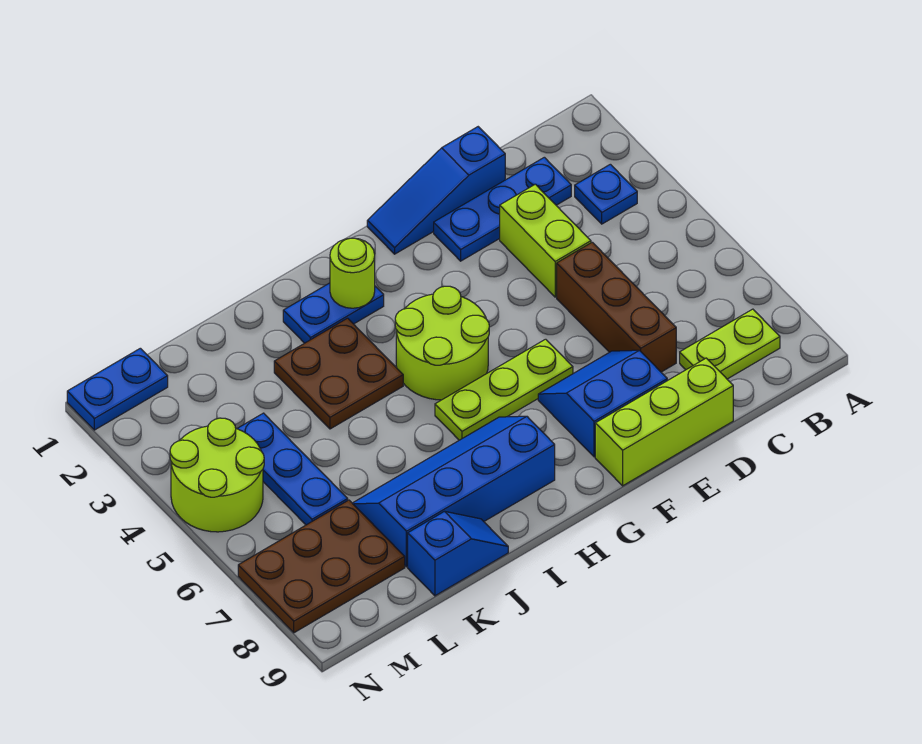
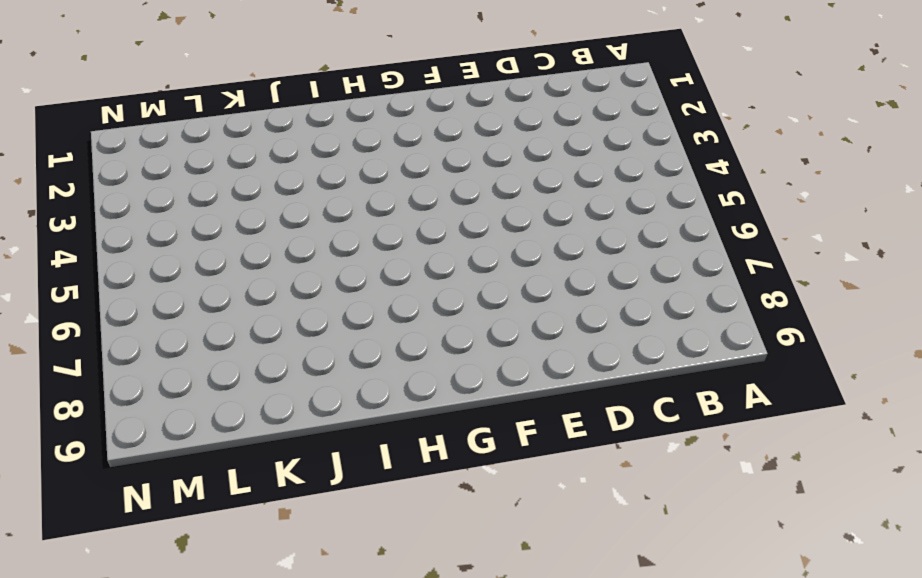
none -> blue 1x1 plate [575,164,637,224]
none -> lime 1x2 plate [680,309,780,379]
none -> blue 1x3 plate [434,157,571,261]

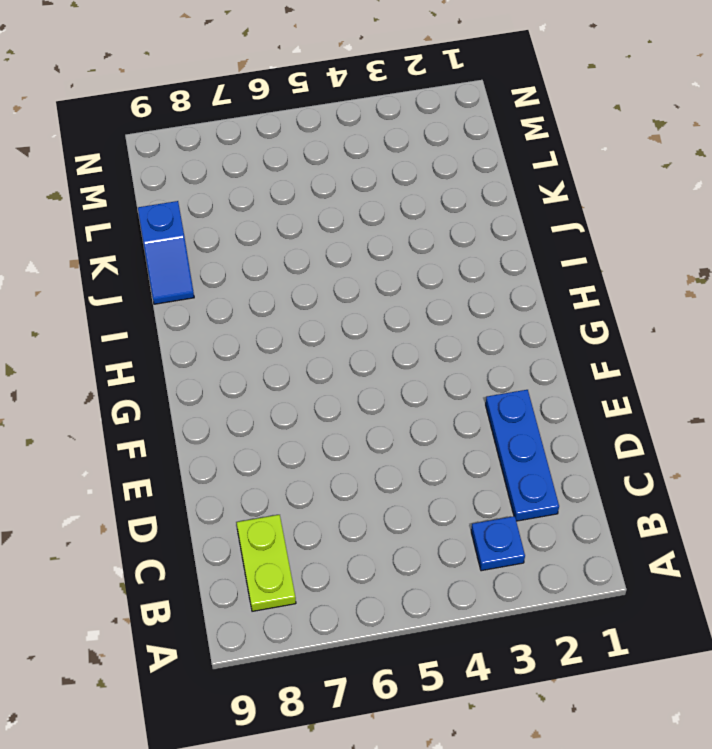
none -> blue 1x3 slope [367,127,505,254]
none -> lime 1x2 brick [500,184,591,297]
none -> brown 1x3 brick [557,242,676,372]

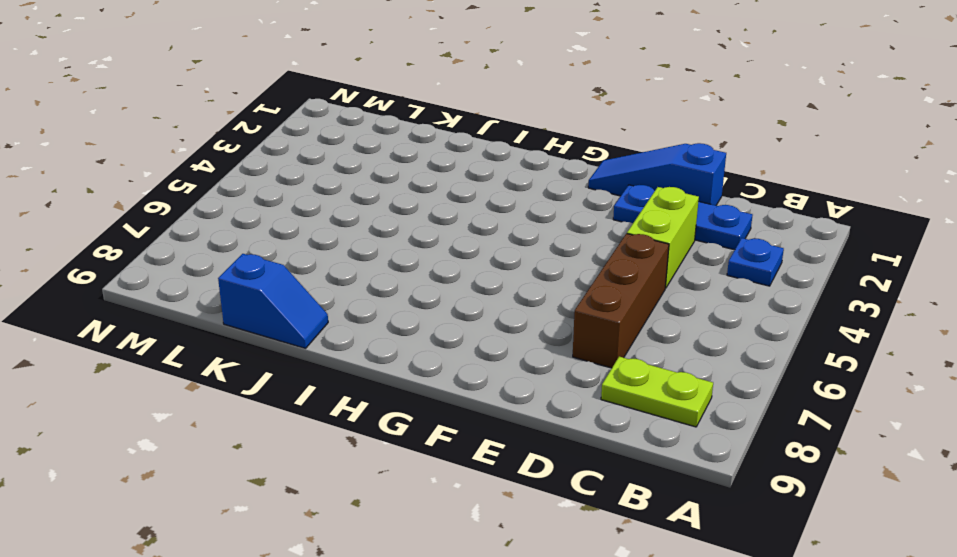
none -> lime 1x3 brick [595,358,733,486]
none -> blue 2x2 slope [538,350,667,457]
none -> lime 1x3 plate [435,339,573,440]

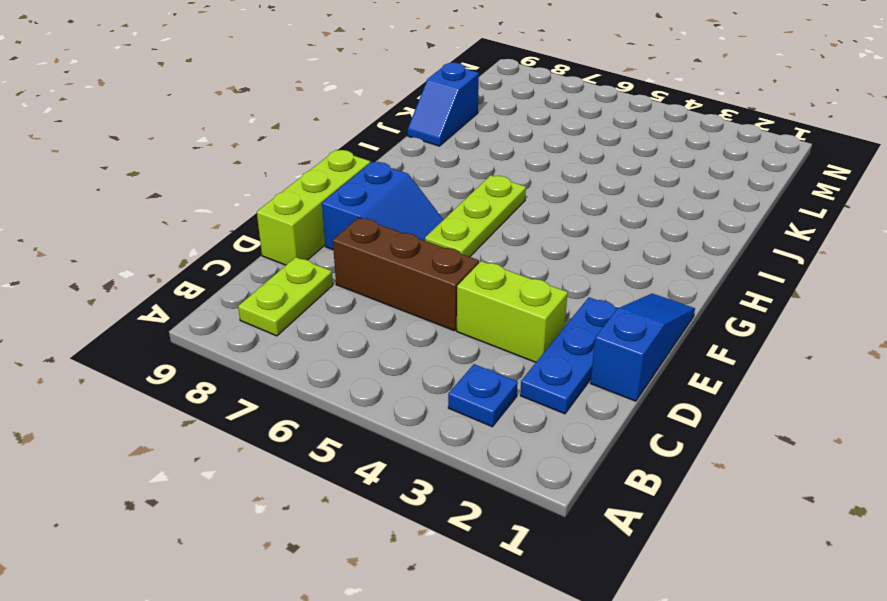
none -> lime 2x2 round brick [395,286,489,400]
none -> blue 1x2 plate [283,283,384,343]
none -> blue 2x4 slope [353,416,555,567]

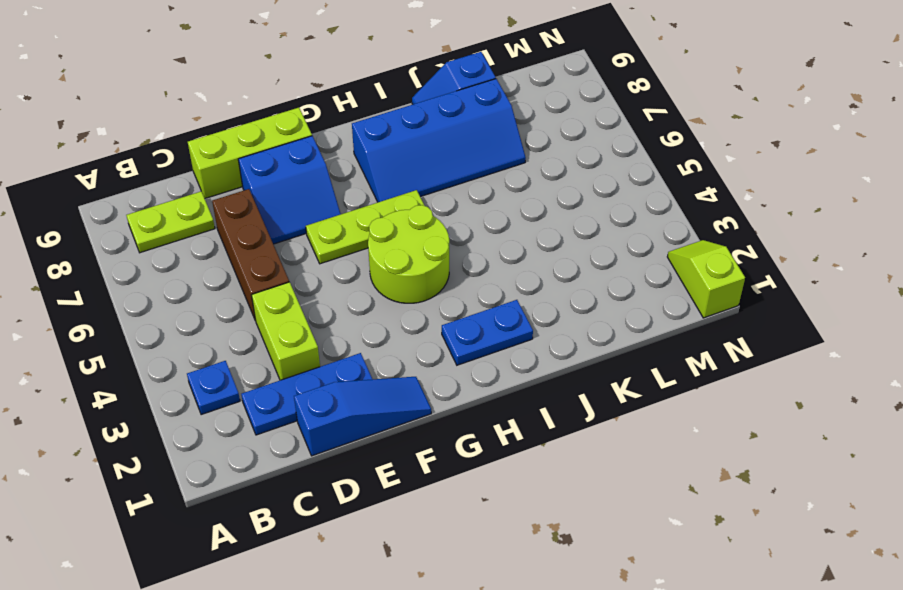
lime 1x2 slope [667,240,745,318] -> blue 1x2 plate [67,348,168,430]
none -> brown 2x2 plate [274,318,403,429]
none -> blue 1x3 plate [237,413,348,525]
none -> brown 2x3 plate [238,500,405,633]

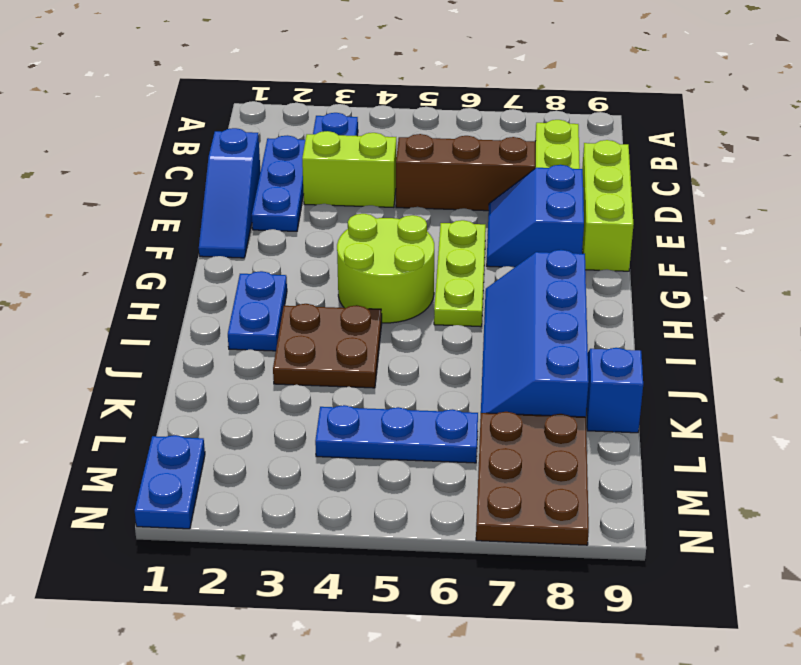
none -> lime 2x2 round brick [170,418,264,532]
none -> lime 1x1 round brick [330,238,375,308]

